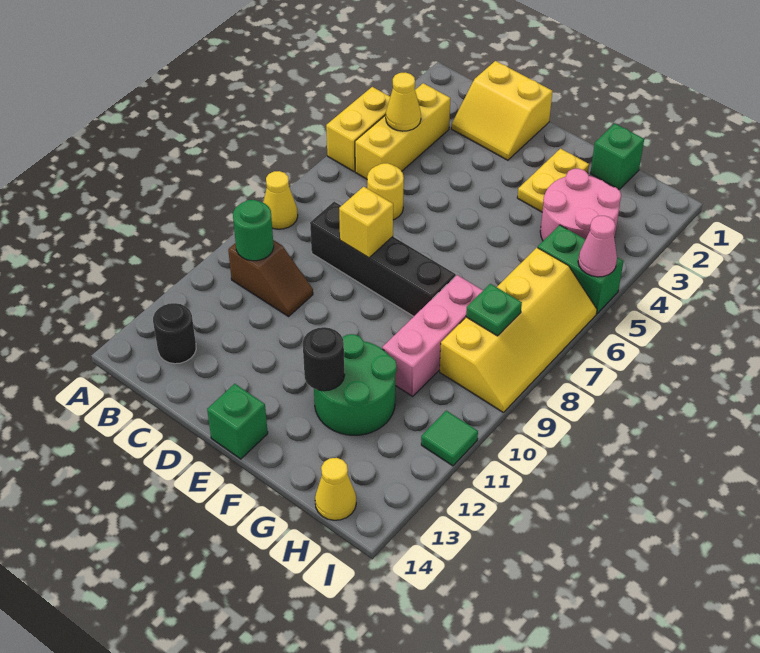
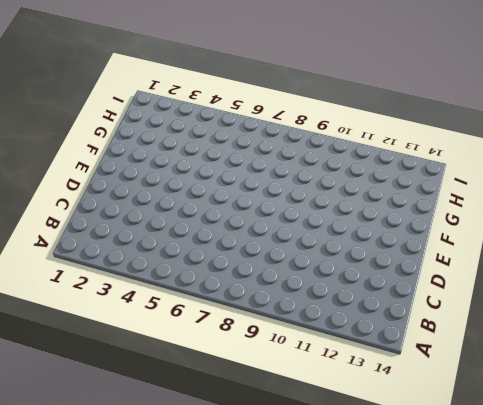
none -> yellow 1x2 brick [326,87,390,172]
none -> yellow 1x1 cone [263,171,298,229]
none -> yellow 1x3 brick [355,83,450,179]

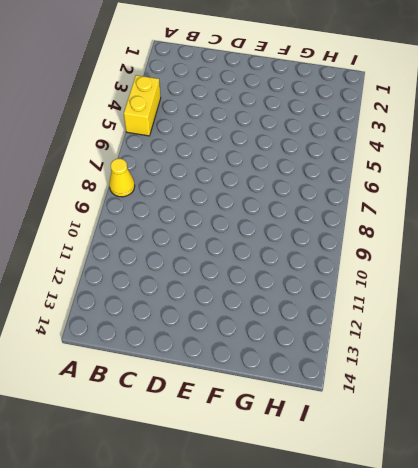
none -> yellow 1x3 brick [355,83,450,179]
none -> brown 1x2 slope [228,240,313,317]
none -> black 1x1 round brick [153,303,196,364]

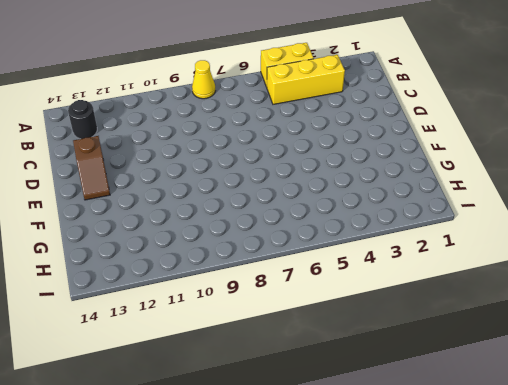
brown 1x2 slope [73,136,110,200] -> brown 1x2 slope moved to [228,240,313,317]
none -> yellow 2x2 slope [452,61,552,160]
none -> yellow 1x1 round brick [367,163,404,220]
none -> black 1x4 brick [310,202,456,316]

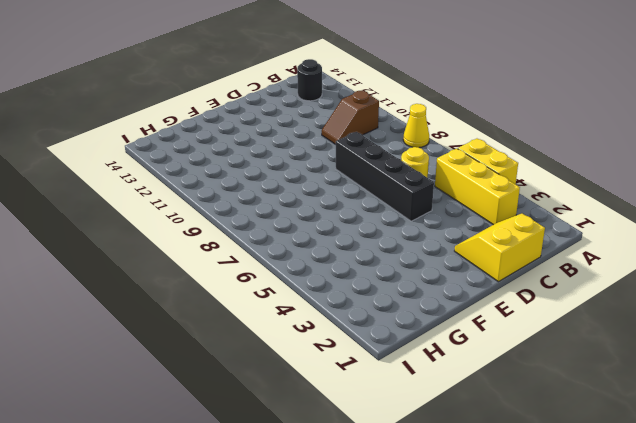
black 1x4 brick [335,132,434,221] -> black 1x4 brick turned to [310,202,456,316]
none -> green 1x1 brick [207,384,268,459]
none -> yellow 1x2 plate [517,149,589,212]
none -> green 2x2 round brick [314,334,397,435]

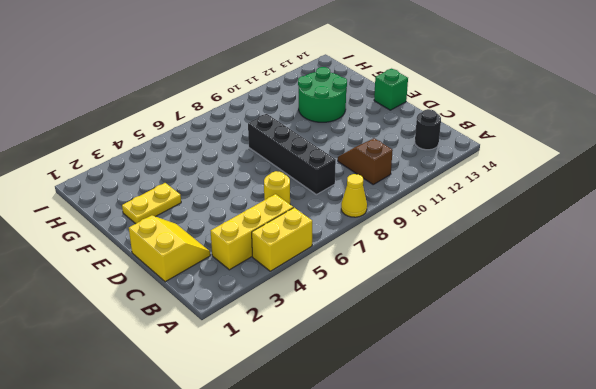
none -> green 1x1 brick [590,123,644,190]
none -> pink 2x2 round brick [540,169,621,241]
none -> pink 1x3 brick [382,275,483,396]

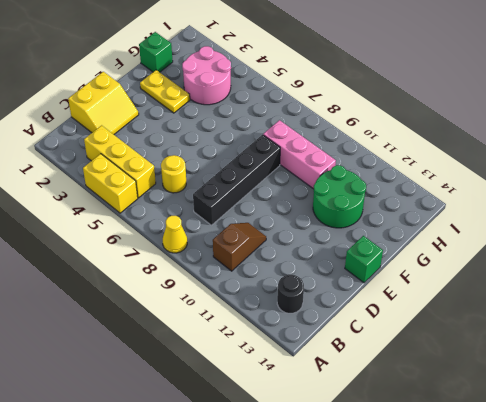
none -> green 1x2 brick [538,225,624,314]
none -> yellow 2x4 slope [440,248,597,413]
none -> yellow 1x1 cone [315,458,356,520]

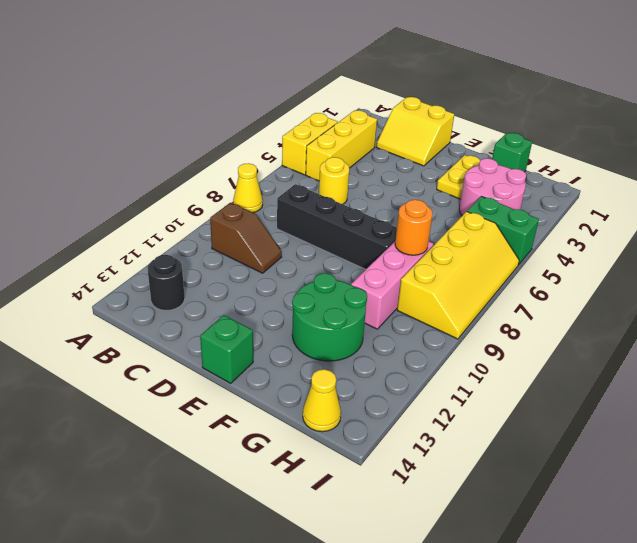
orange 1x1 round brick [395,200,433,255] -> none
none -> green 1x1 tile [421,411,478,466]
none -> yellow 1x1 cone [386,72,421,131]
none -> green 1x1 round brick [233,200,274,261]

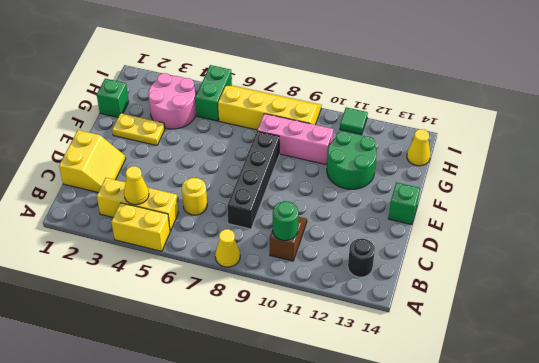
none -> yellow 1x1 brick [339,187,393,258]
none -> black 1x1 round brick [303,327,345,391]
none -> green 1x1 plate [466,284,522,336]

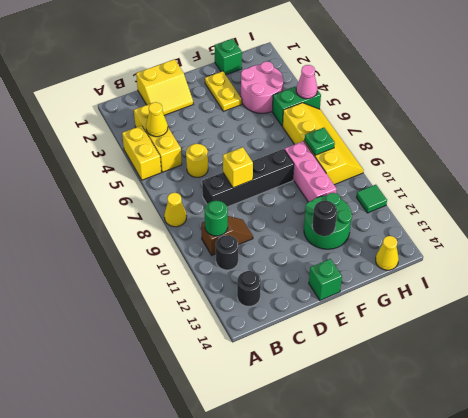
black 1x1 round brick [216,235,238,270] -> none

